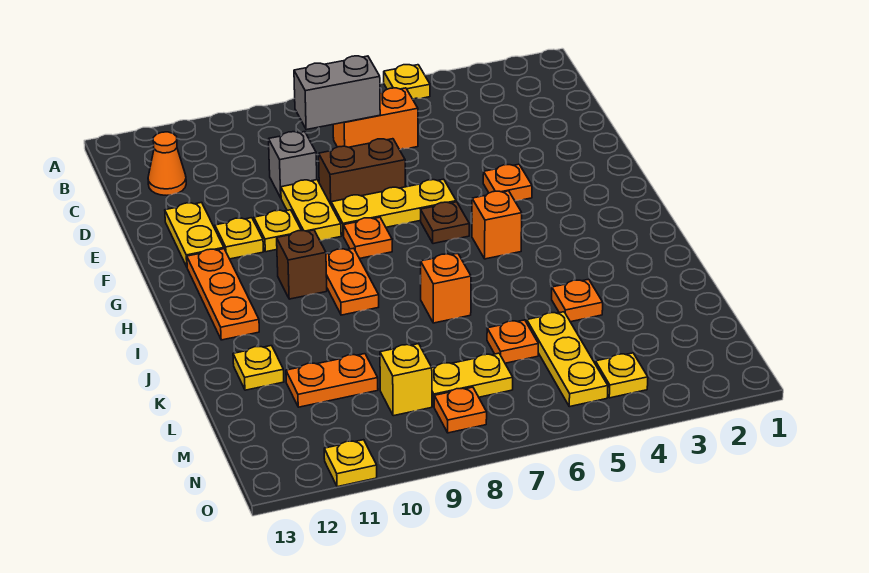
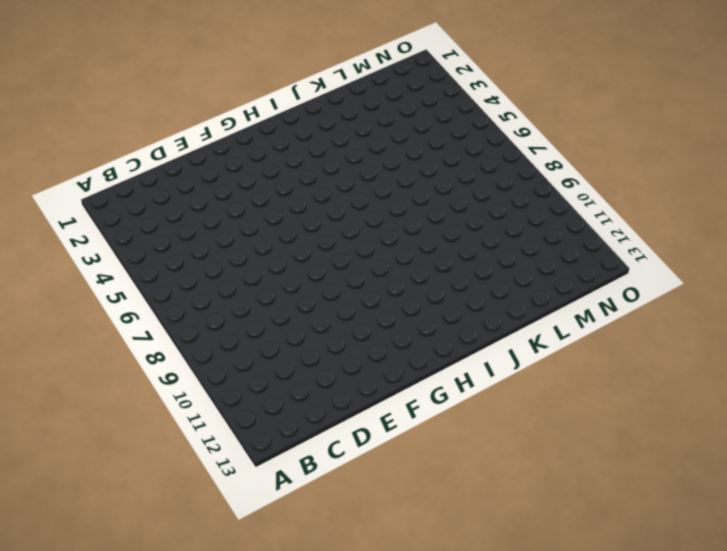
none -> yellow 1x1 plate [384,65,430,99]
none -> orange 1x2 brick [333,88,418,150]
none -> orange 1x1 cone [148,132,186,195]

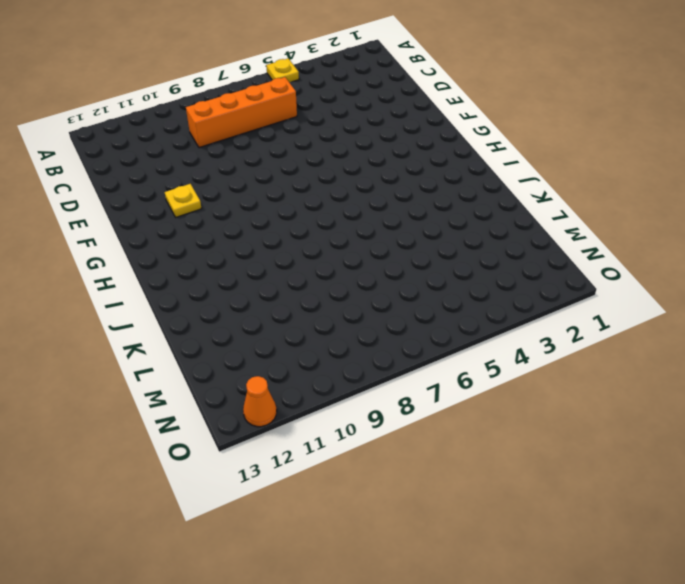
orange 1x4 brick [186,77,297,148] -> orange 1x2 brick [333,88,418,150]
orange 1x1 cone [243,376,277,427] -> orange 1x1 cone moved to [148,132,186,195]
none -> grey 1x1 brick [269,132,317,198]
none -> brown 1x2 brick [319,139,405,204]
none -> yellow 1x2 plate [281,180,341,241]

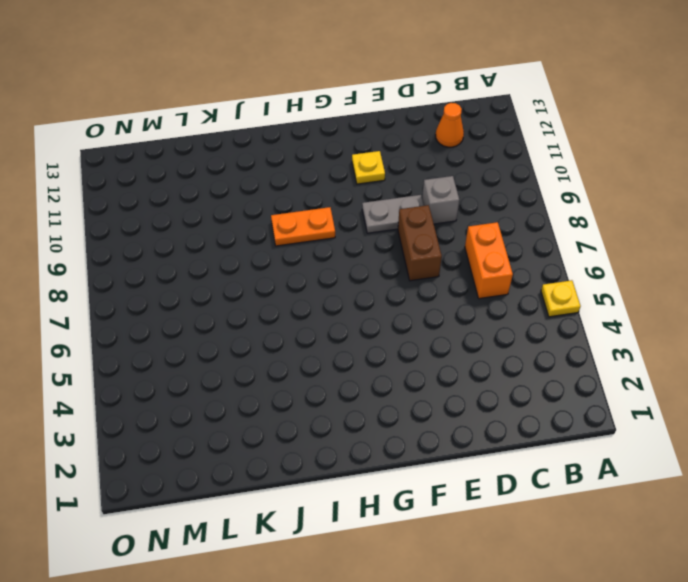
grey 1x2 plate [362,195,424,233] -> yellow 1x2 plate [281,180,341,241]
none -> yellow 1x2 plate [165,202,224,267]
none -> orange 1x1 plate [483,164,532,201]
none -> yellow 1x3 plate [331,179,456,236]

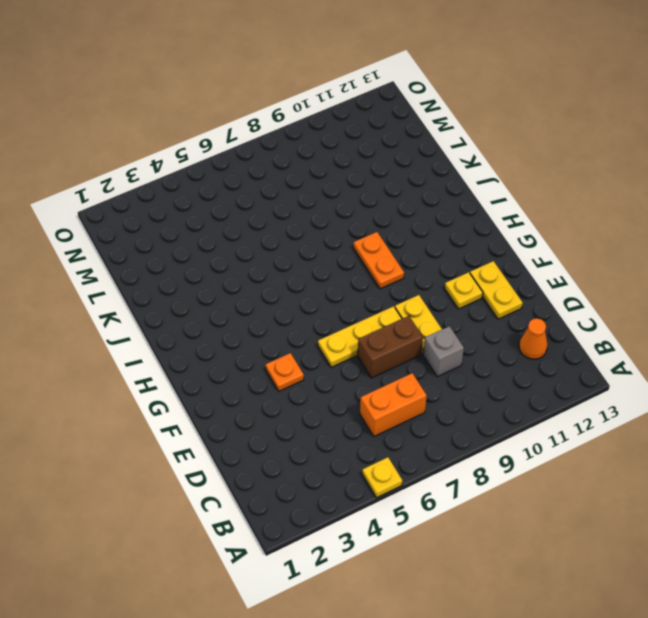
none -> yellow 1x1 plate [254,210,302,252]
none -> brown 1x1 plate [421,202,469,244]
none -> orange 1x1 plate [343,217,392,259]

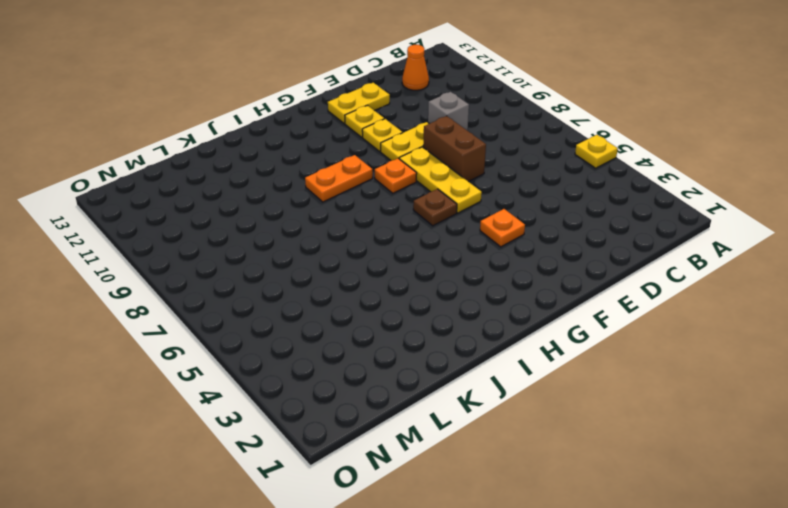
none -> orange 1x2 brick [333,88,418,150]
none -> orange 1x3 plate [187,249,259,340]
none -> orange 1x1 brick [472,191,522,259]

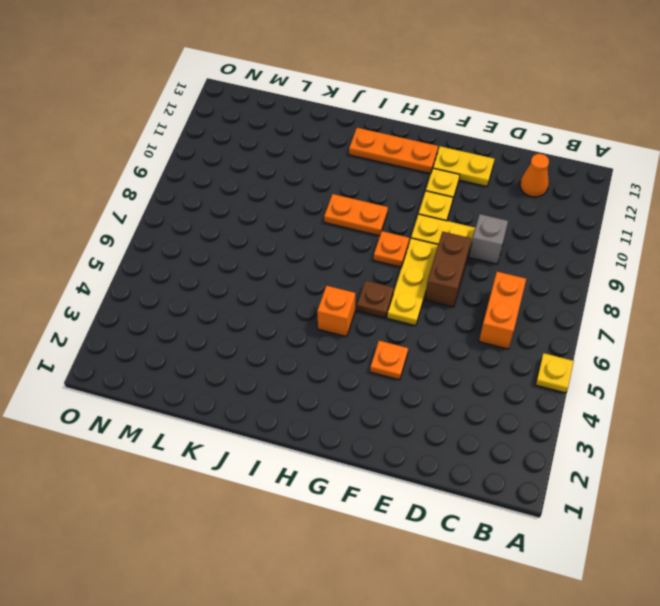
none -> brown 1x1 brick [277,230,327,299]
none -> orange 1x1 brick [420,253,471,323]
none -> orange 1x1 plate [552,279,603,322]

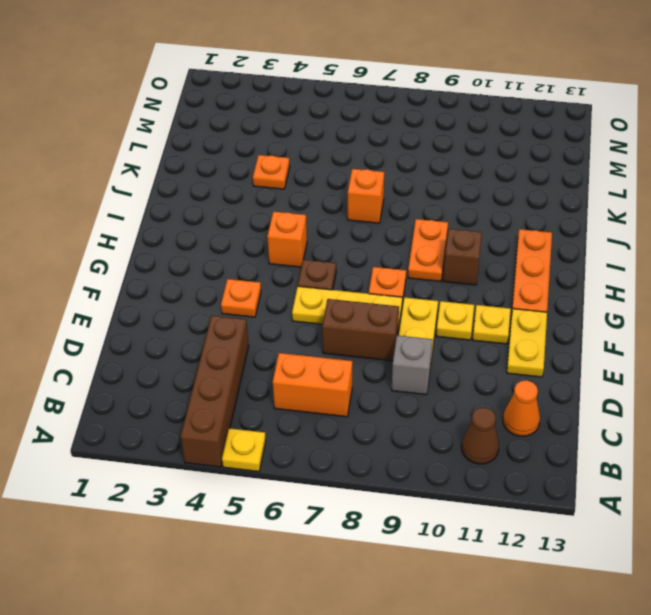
brown 1x4 brick [181,316,249,467] -> none
brown 1x1 cone [462,408,499,464] -> none
none -> yellow 1x1 plate [233,346,284,390]
none -> yellow 1x3 plate [527,312,608,407]
none -> orange 1x1 plate [487,320,538,363]

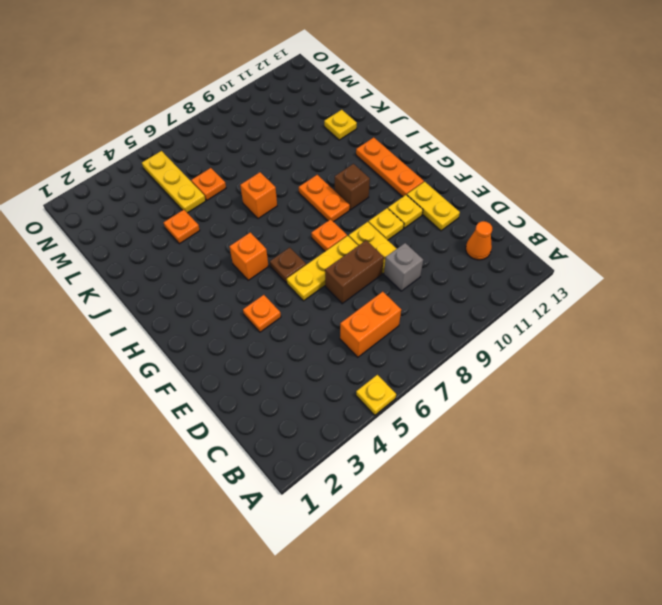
none -> orange 1x2 plate [286,354,378,407]
none -> yellow 1x2 plate [432,353,513,406]
none -> yellow 1x1 brick [380,344,432,416]

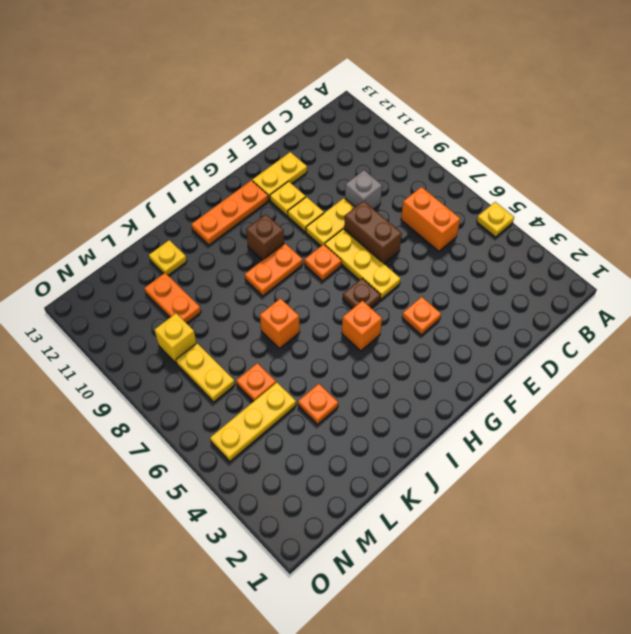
none -> orange 1x1 cone [148,132,186,195]
none -> yellow 1x1 plate [595,353,648,398]
none -> orange 1x1 plate [434,387,487,433]

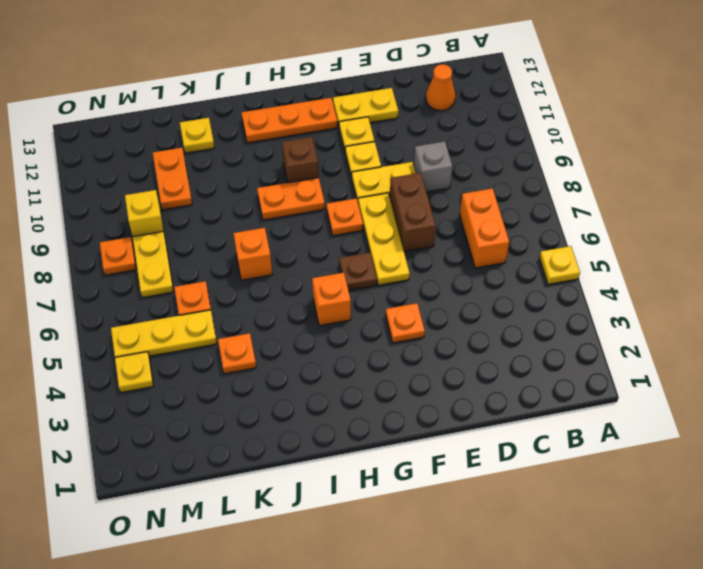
none -> yellow 1x1 plate [324,440,377,487]
none -> grey 1x2 brick [294,56,380,130]

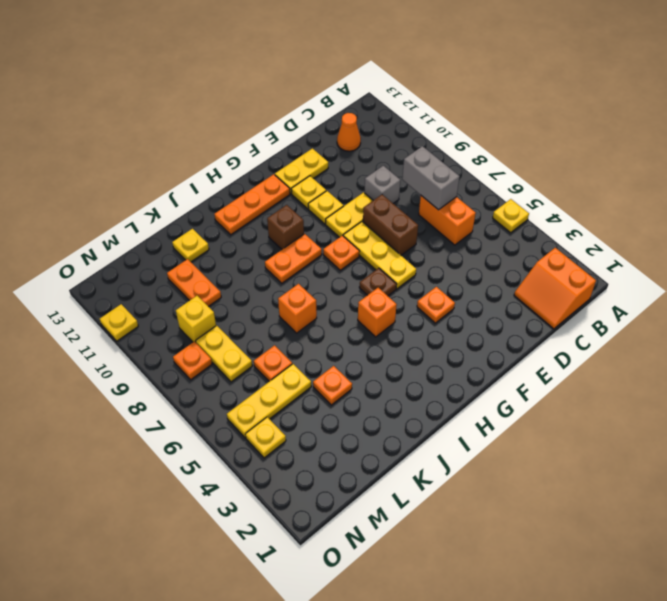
orange 2x2 slope [514,248,596,329] -> none

